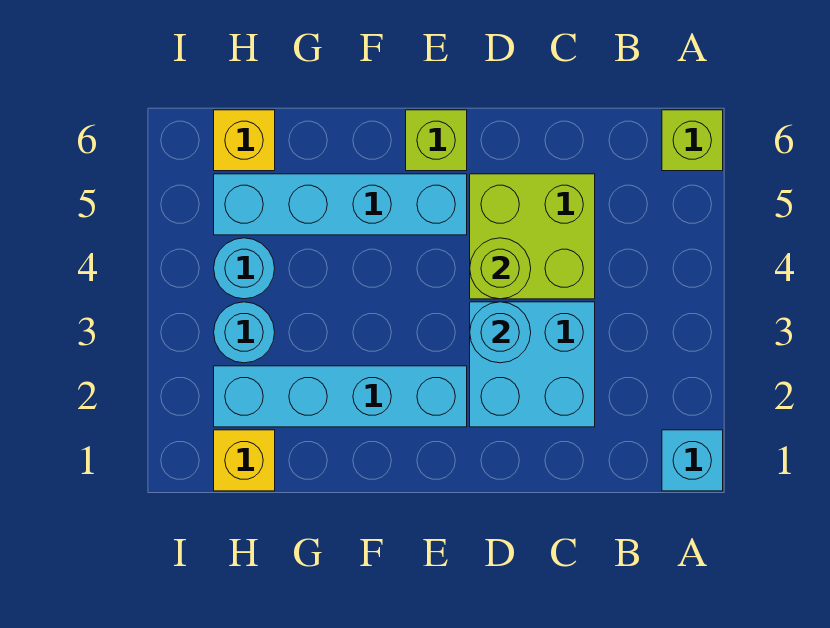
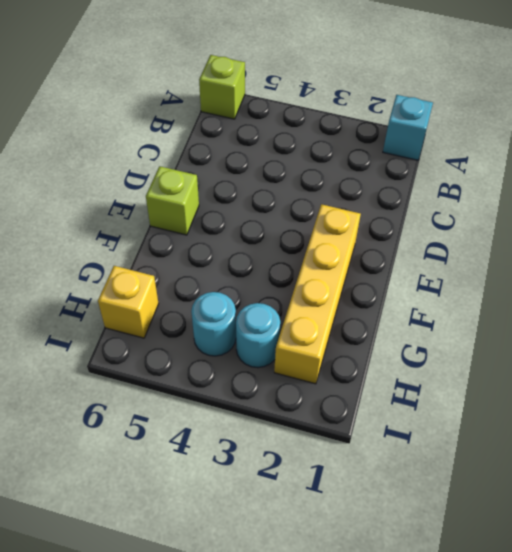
yellow 1x4 brick [274,204,361,384] -> cyan 1x4 brick [214,366,467,427]
none -> cyan 2x2 brick [470,302,595,427]
none -> lime 2x2 brick [470,174,595,299]
none -> cyan 1x4 brick [214,174,467,235]

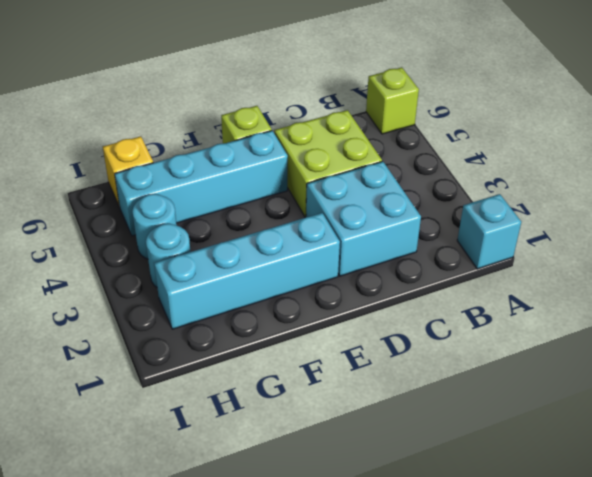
none -> yellow 1x1 brick [214,430,275,491]
none -> cyan 1x1 round brick [470,302,531,363]
none -> lime 1x1 round brick [470,238,531,299]

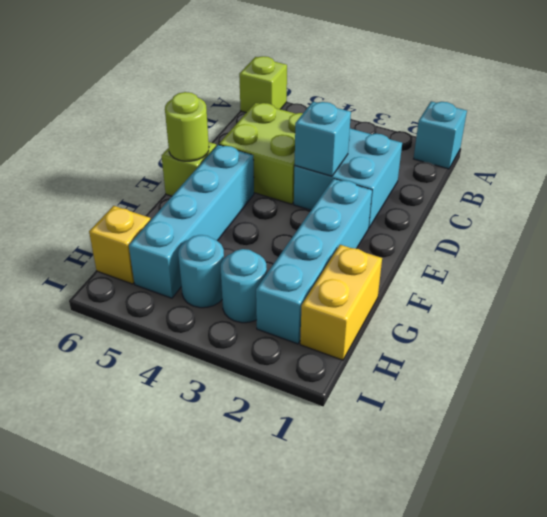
cyan 1x1 brick [295,102,351,176] -> cyan 1x1 round brick [470,302,531,363]
lime 1x1 round brick [165,92,209,161] -> lime 1x1 round brick moved to [470,238,531,299]
yellow 1x2 brick [300,245,382,360] -> yellow 1x1 brick [214,430,275,491]

